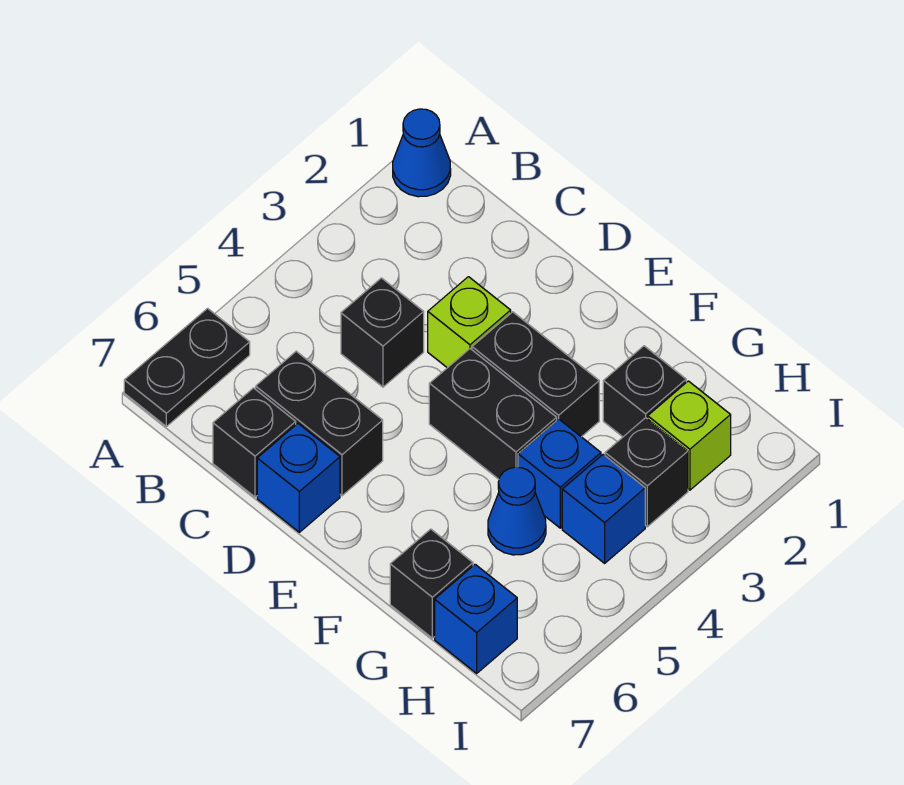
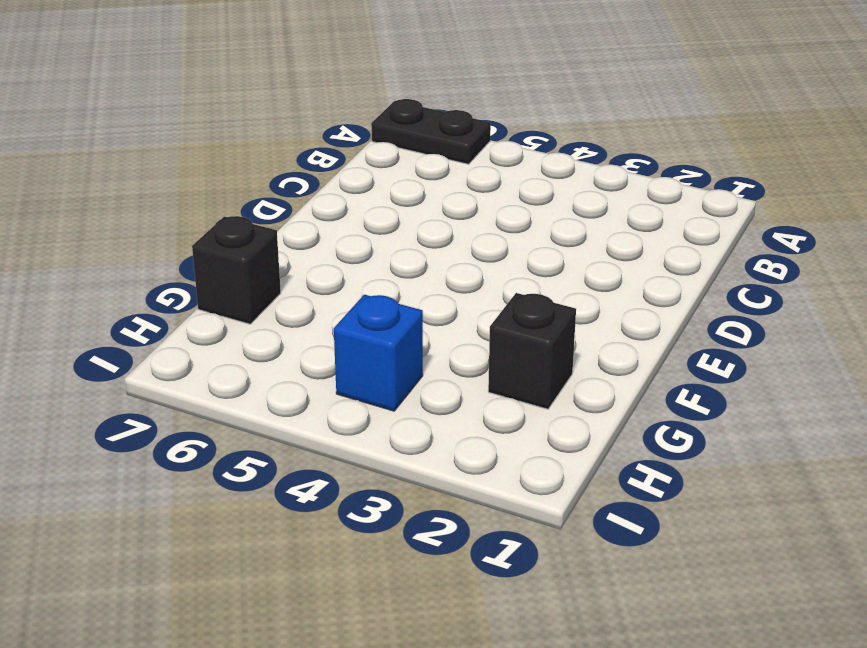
none -> blue 1x1 cone [393,109,451,197]
none -> black 1x1 brick [341,278,424,387]
none -> black 1x2 brick [256,351,383,496]

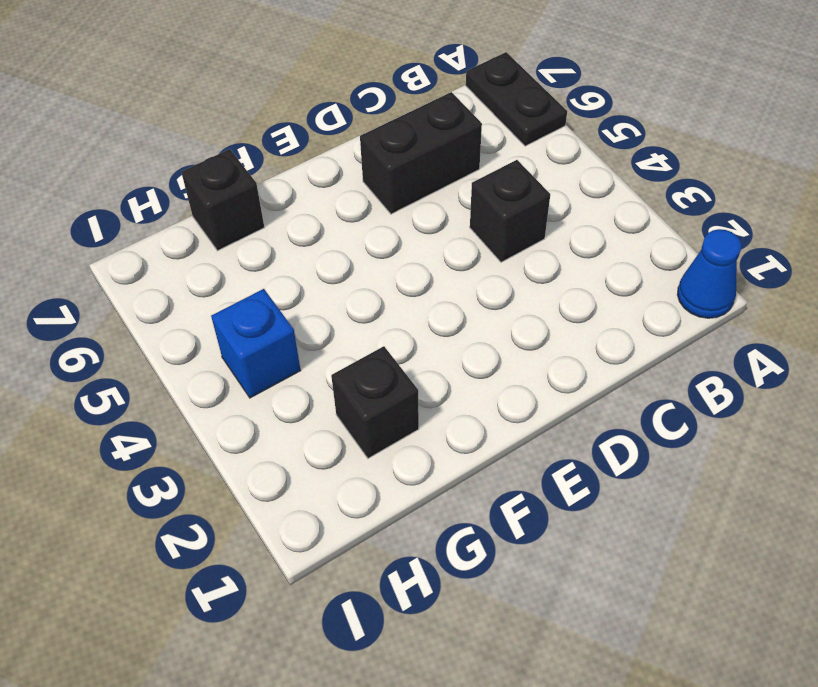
none -> black 1x1 brick [213,388,296,497]
none -> lime 1x1 brick [428,277,511,368]
none -> blue 1x1 brick [257,423,340,532]

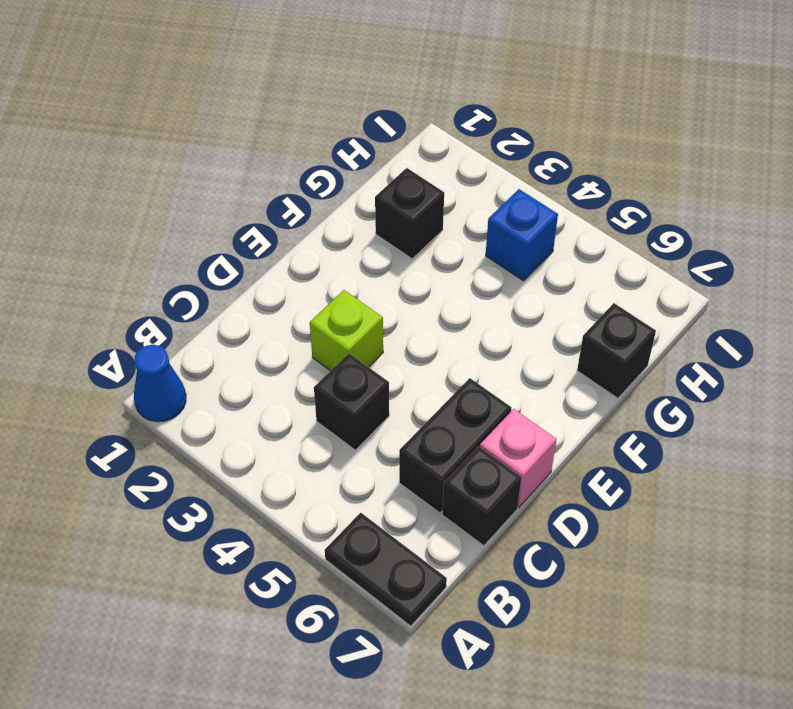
pink 1x1 brick [480,409,557,507] -> blue 1x1 brick [257,423,340,532]
none -> black 1x2 brick [472,312,599,437]
none -> black 1x2 brick [429,349,557,479]
none -> blue 1x1 brick [518,419,601,528]

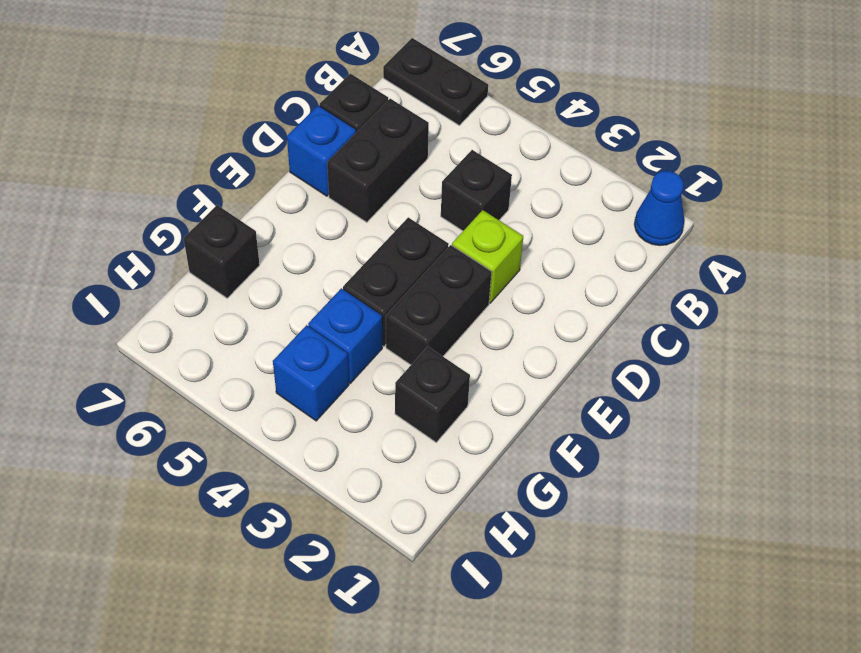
none -> blue 1x1 cone [488,467,546,555]
none -> lime 1x1 brick [648,381,731,490]
none -> black 1x1 brick [605,418,688,527]

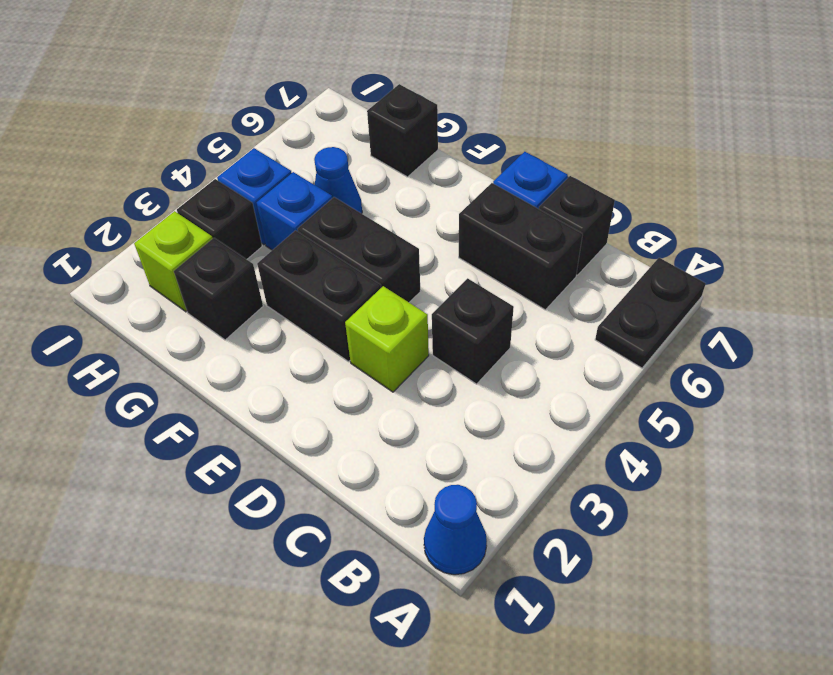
none -> blue 1x1 brick [435,564,517,673]

